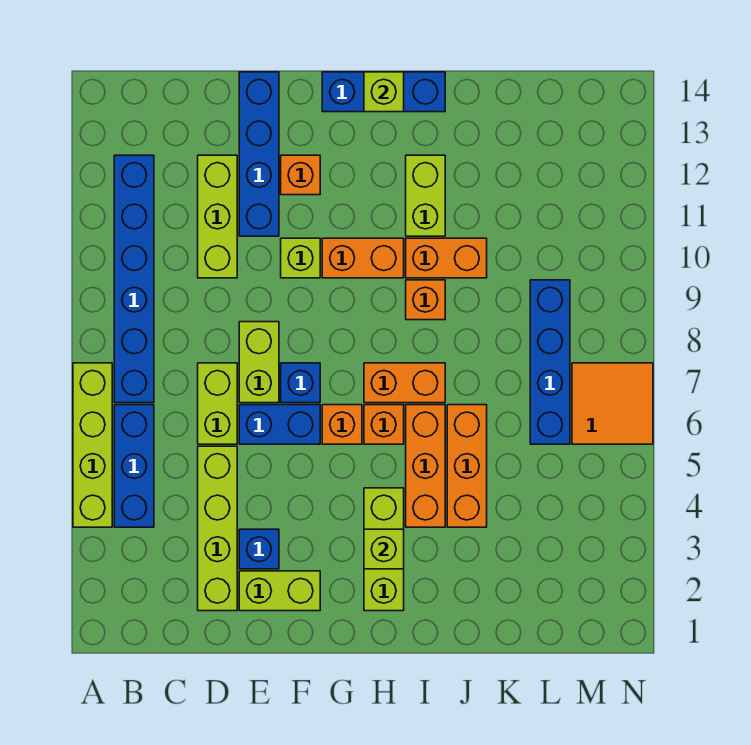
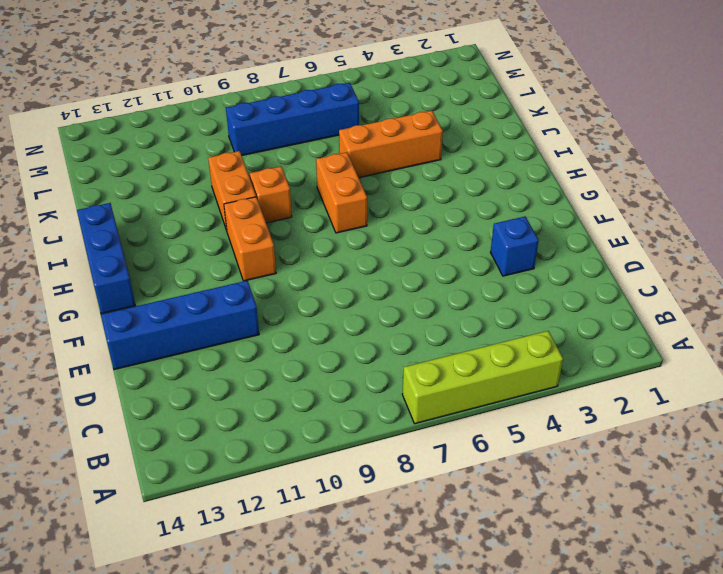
none -> blue 1x3 brick [114,405,154,527]
none -> blue 1x6 brick [114,155,154,403]
none -> lime 1x4 brick [198,446,237,611]

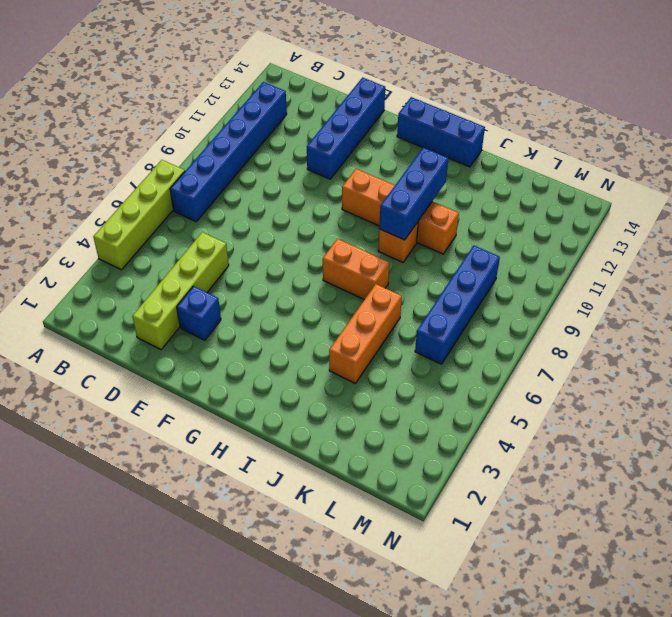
blue 1x3 brick [379,148,448,240] -> blue 1x3 brick moved to [114,405,154,527]
none -> lime 1x2 brick [198,363,237,444]
none -> lime 1x3 brick [198,155,237,278]
none -> lime 1x2 brick [239,571,320,611]

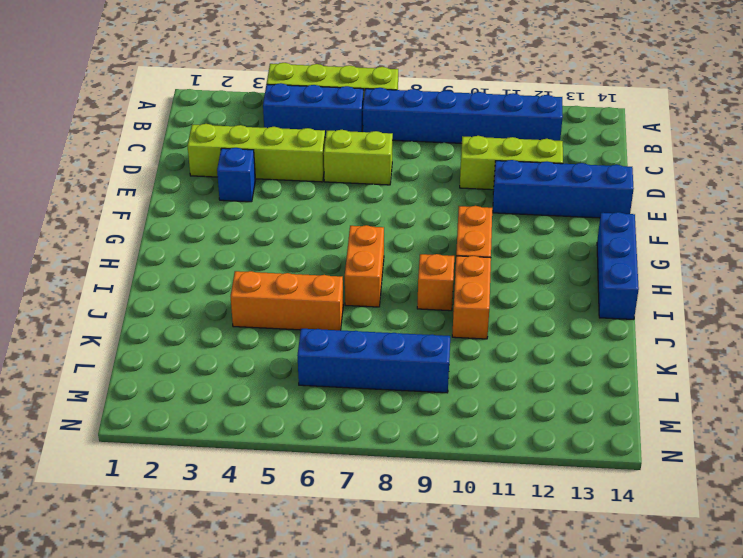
none -> lime 1x2 brick [239,571,320,611]
none -> blue 1x2 brick [239,405,320,444]
none -> lime 1x2 brick [239,322,279,403]

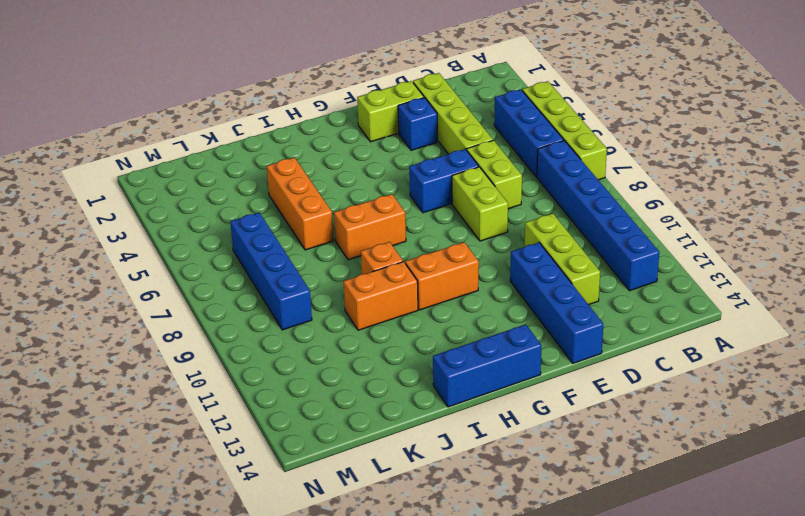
none -> blue 1x1 brick [281,363,320,403]
none -> lime 1x1 brick [281,238,320,278]
none -> orange 1x1 brick [281,155,320,195]

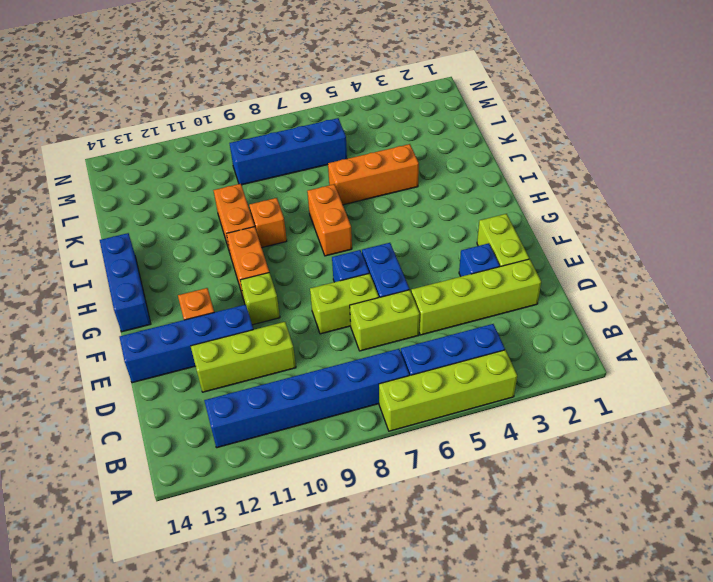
none -> orange 1x1 brick [322,405,362,444]
none -> lime 1x3 brick [364,488,404,611]
none -> orange 1x1 brick [364,405,404,444]

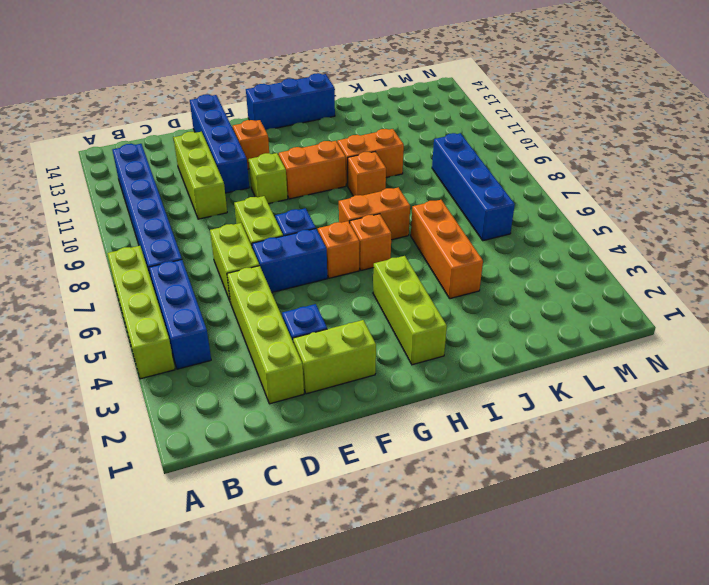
none -> orange 1x3 brick [406,405,445,527]
none -> lime 1x2 brick [406,155,445,236]
none -> orange 2x2 tile [572,363,653,444]

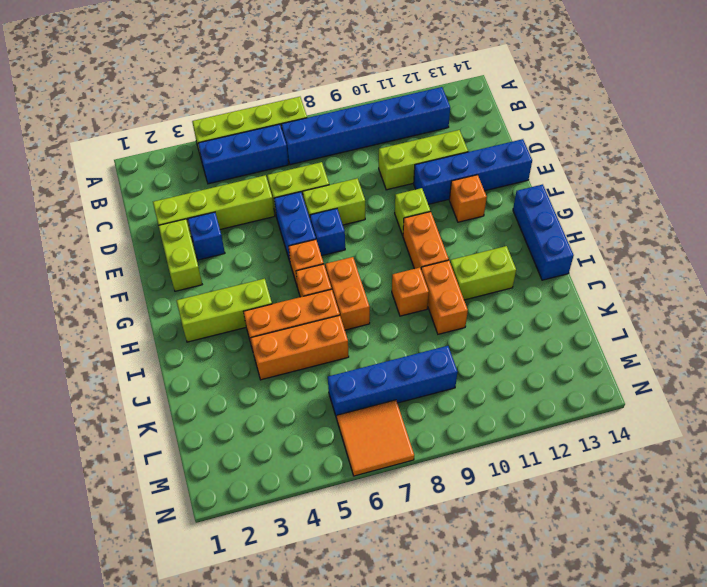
none -> lime 1x1 brick [364,529,404,569]
none -> lime 1x1 brick [364,72,404,112]

